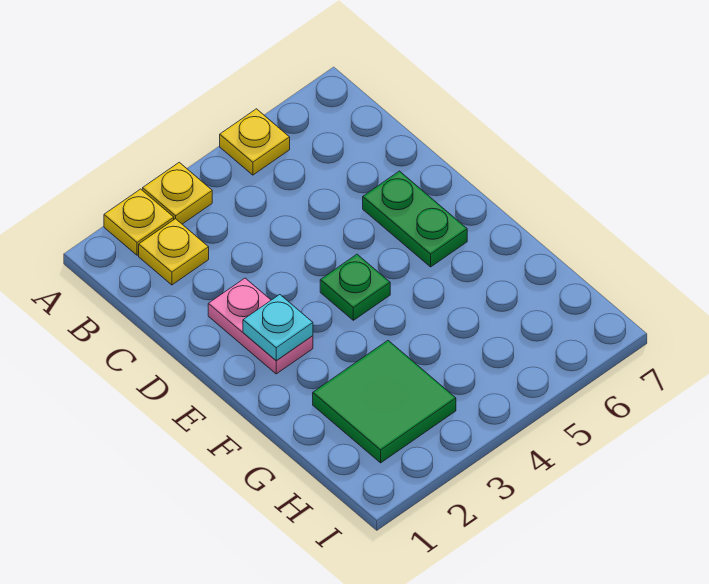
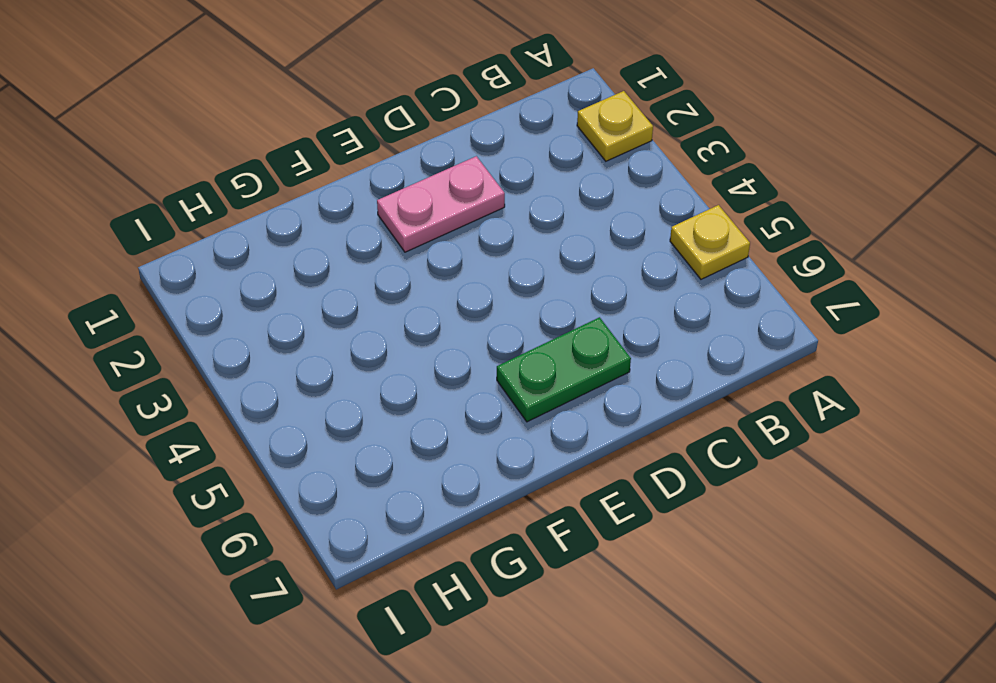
none -> yellow 1x1 plate [143,162,212,224]
none -> yellow 1x1 plate [139,219,209,285]

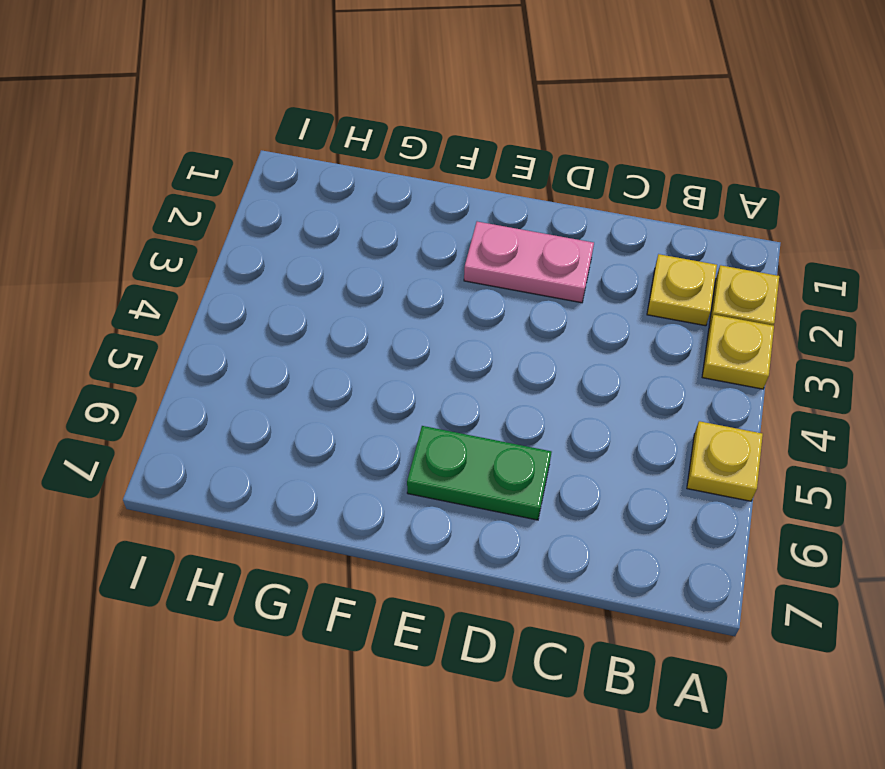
none -> green 1x1 plate [320,254,390,320]
none -> green 2x2 tile [313,341,456,463]

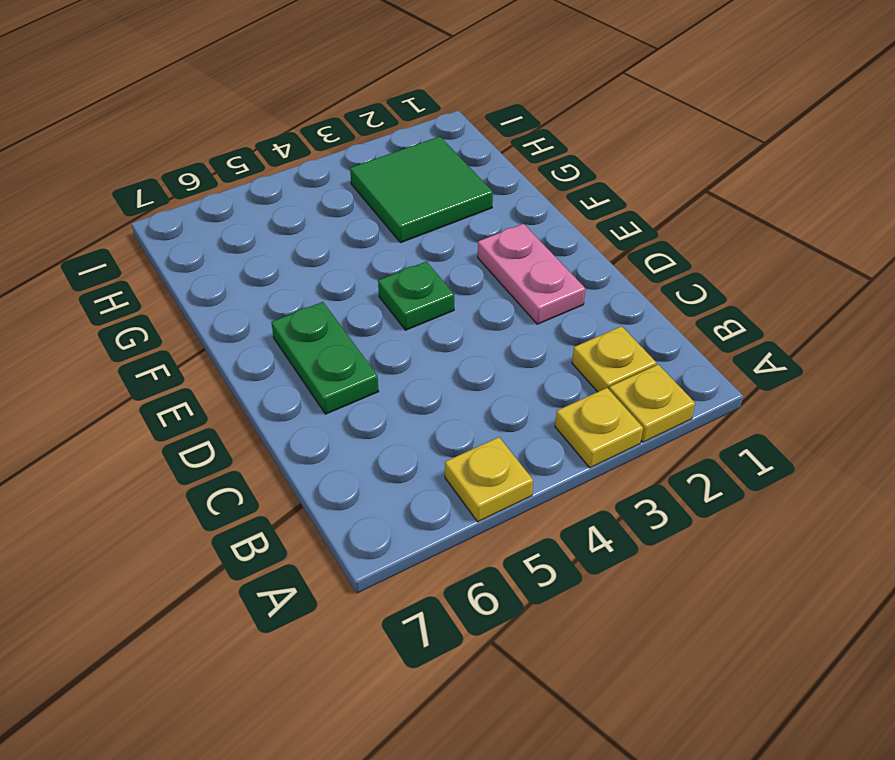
none -> cyan 1x1 plate [243,295,313,360]

